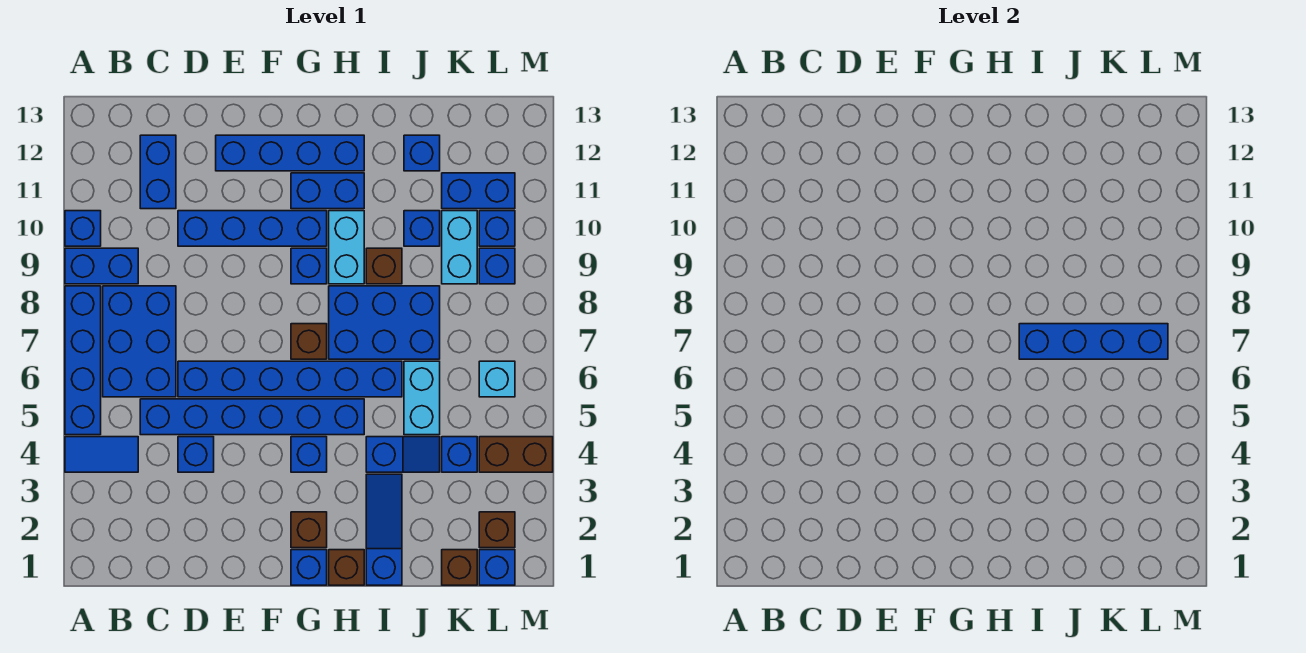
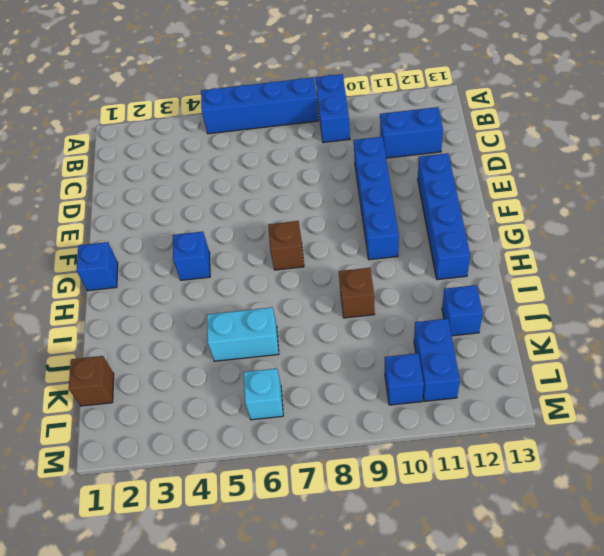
none -> blue 1x2 tile [65,437,138,472]
none -> blue 1x1 brick [65,211,101,246]
none -> blue 2x3 brick [103,286,176,397]
none -> blue 1x6 brick [140,399,364,435]

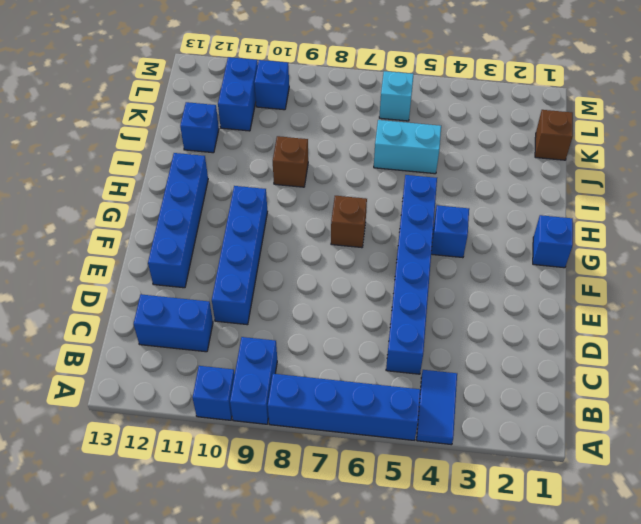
none -> blue 2x3 brick [103,286,176,397]
none -> blue 1x1 brick [178,437,214,472]
none -> blue 1x6 brick [178,361,402,397]
none -> brown 1x1 brick [291,512,327,548]

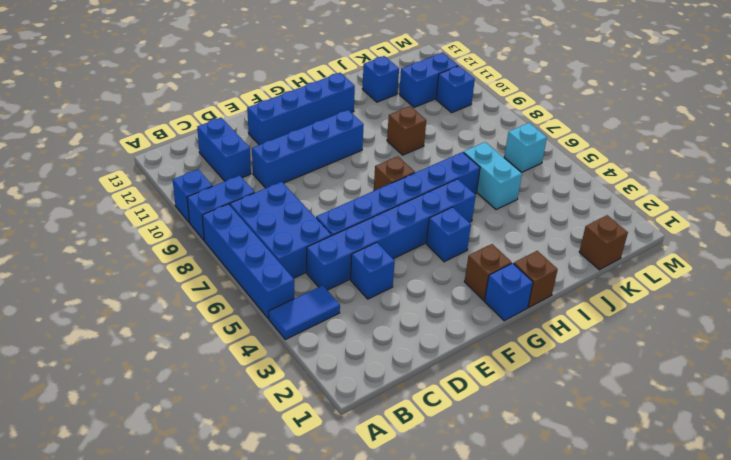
none -> blue 1x1 brick [291,248,327,284]
none -> blue 1x2 brick [291,173,364,209]
none -> blue 2x3 brick [329,286,440,359]
none -> cyan 1x2 brick [329,211,364,284]

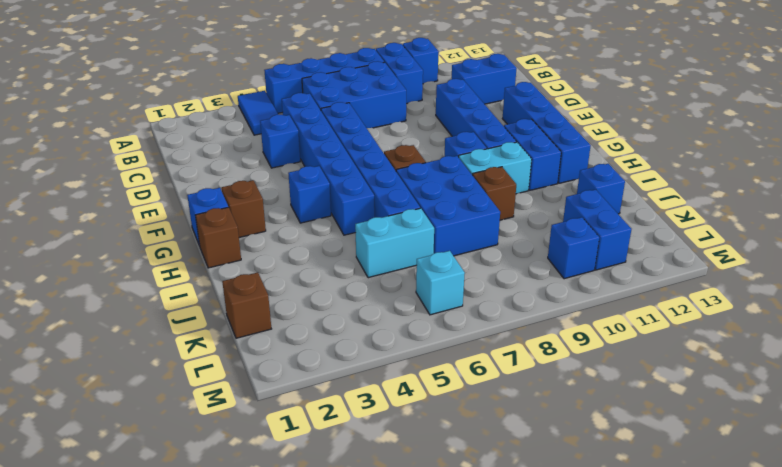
none -> blue 1x3 slope [366,474,402,585]
none -> blue 1x2 slope [366,437,440,472]
none -> blue 1x1 brick [404,211,440,246]
none -> blue 1x1 brick [442,437,477,472]

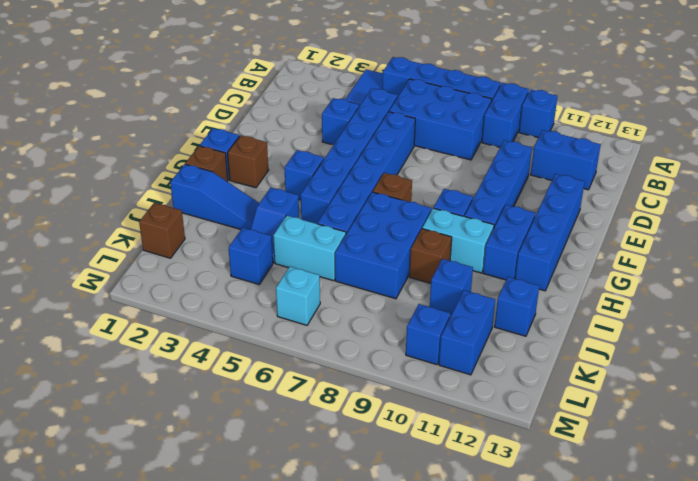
none -> cyan 1x2 brick [442,211,477,284]
none -> blue 1x1 brick [479,550,515,585]
none -> brown 1x1 brick [479,512,515,548]
none -> brown 1x2 brick [479,437,553,472]

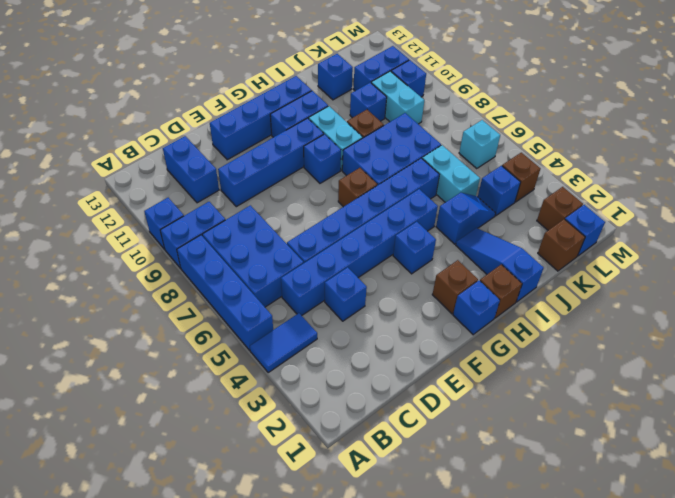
brown 1x1 brick [502,153,540,202] -> brown 1x2 brick [479,437,553,472]
none -> blue 1x1 brick [479,248,515,284]
none -> blue 1x4 brick [1019,324,1168,359]

